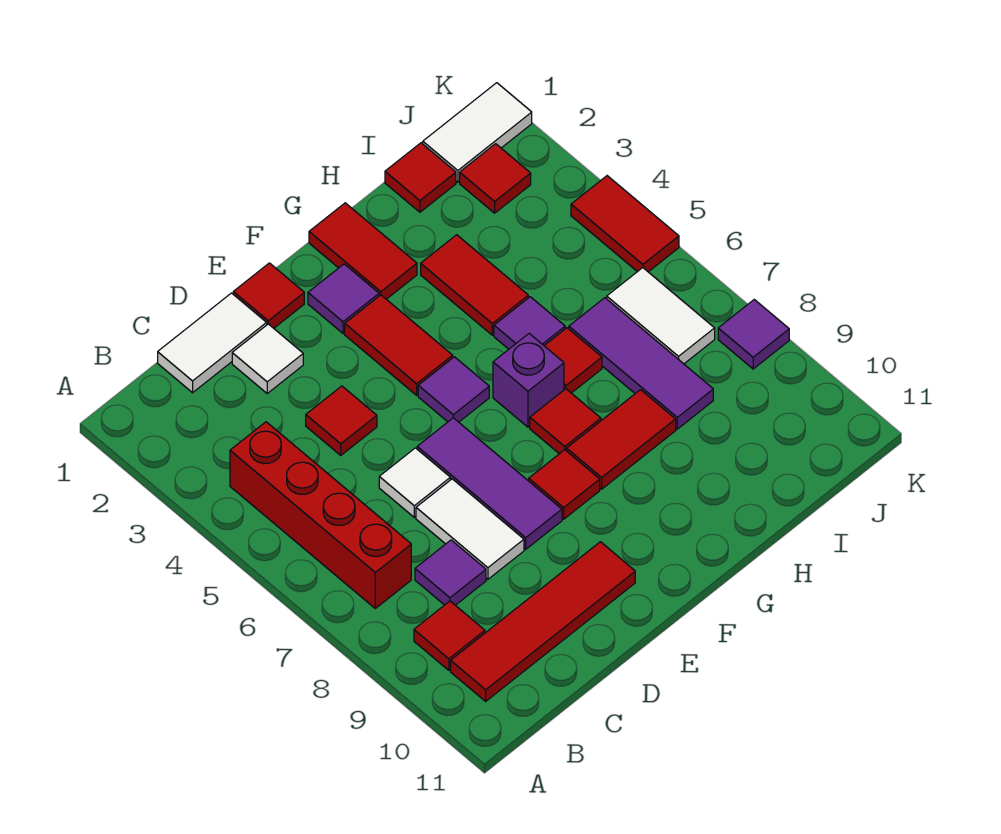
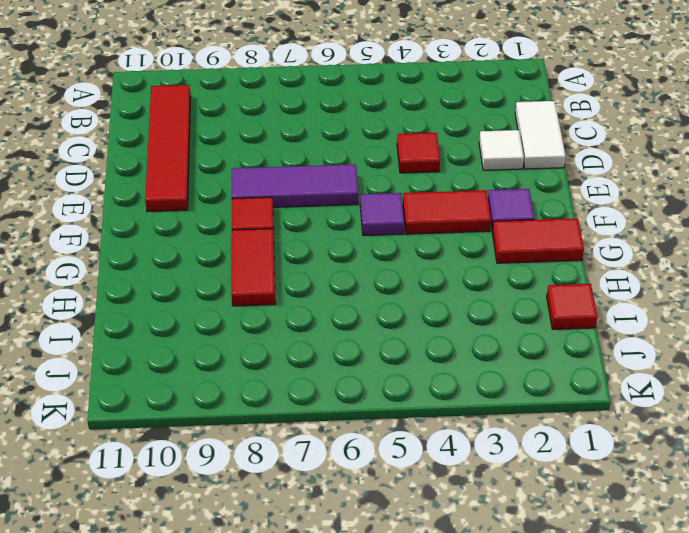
none -> red 1x4 brick [230,422,411,608]
none -> red 1x1 tile [414,601,485,670]
none -> purple 1x1 tile [415,540,486,605]

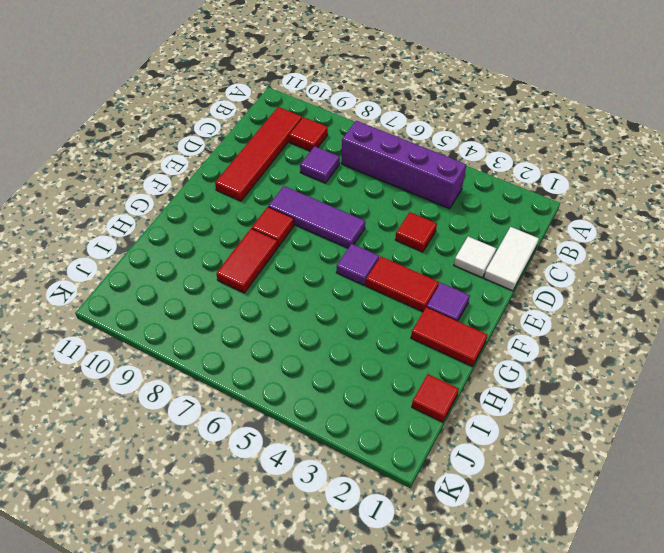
purple 1x4 brick [341,121,466,209] -> red 1x4 brick [230,422,411,608]
none -> white 1x1 tile [379,448,450,517]
none -> white 1x2 tile [416,479,524,579]
none -> red 1x1 tile [233,263,304,328]

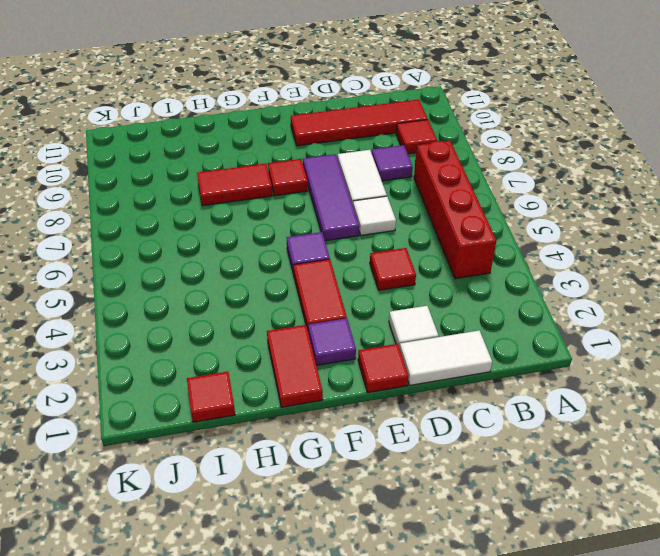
none -> purple 1x1 brick [493,334,564,427]
none -> red 1x1 tile [530,389,601,454]
none -> red 1x2 tile [421,235,528,335]

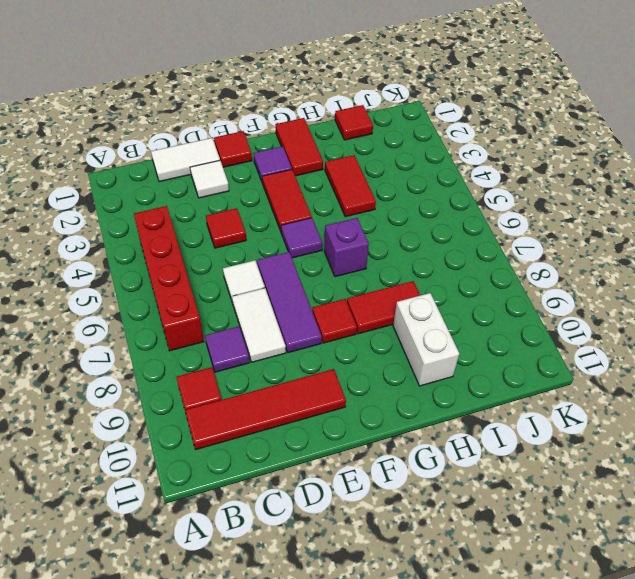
white 1x2 brick [393,293,459,386] -> none
none -> red 1x1 tile [530,389,601,454]
none -> purple 1x1 tile [494,297,565,349]
none -> red 1x1 tile [544,328,602,393]

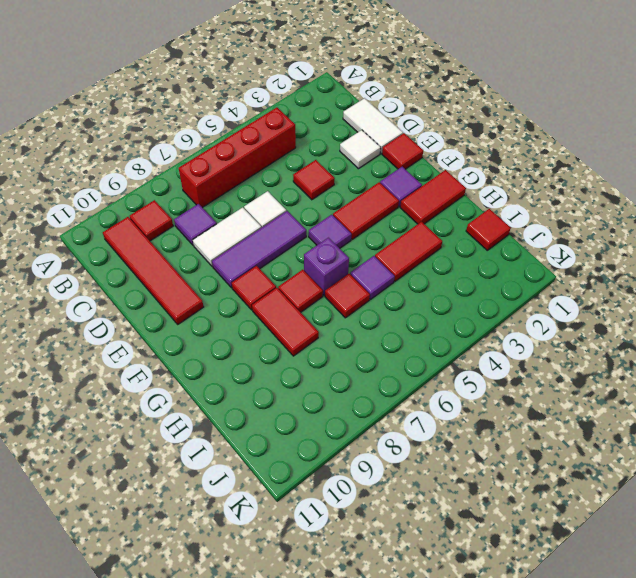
none -> purple 1x3 tile [569,298,713,429]
none -> white 1x2 tile [423,83,532,182]
none -> red 1x1 tile [460,144,531,213]

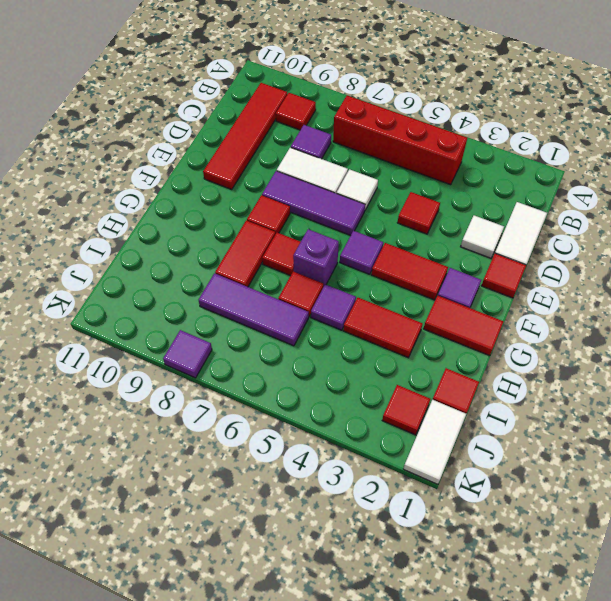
none -> white 1x2 tile [607,268,715,364]
none -> red 1x2 tile [571,176,679,272]

